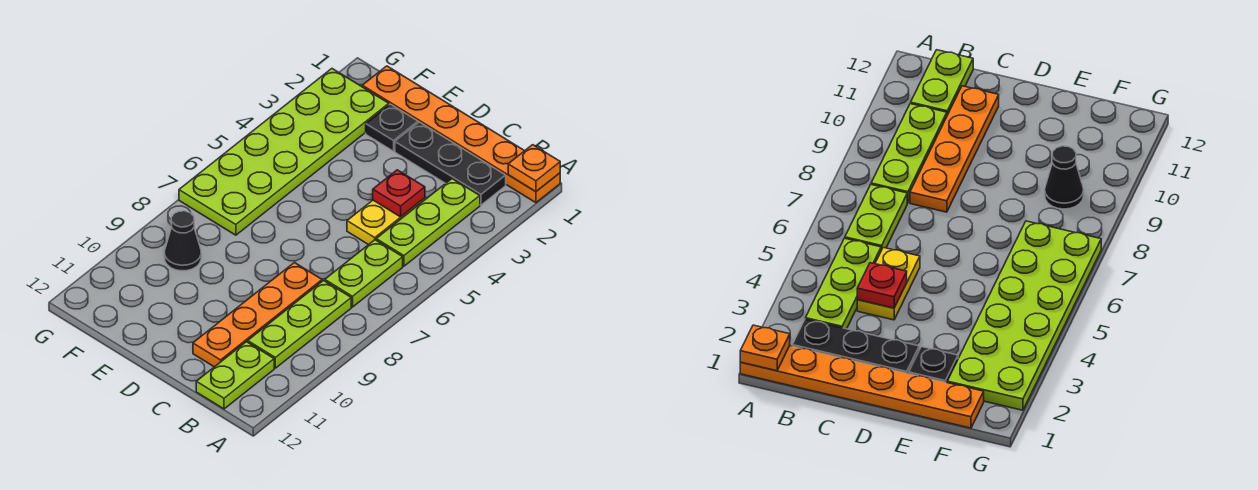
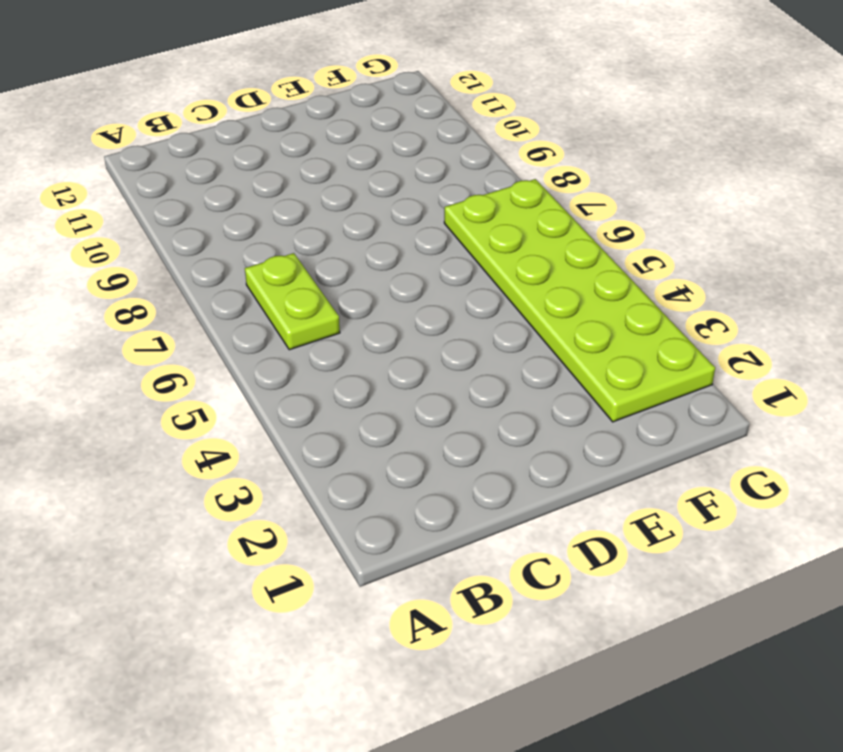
none -> orange 1x6 plate [362,66,560,203]
none -> black 1x3 plate [395,122,506,205]
none -> lime 1x3 plate [376,179,480,266]

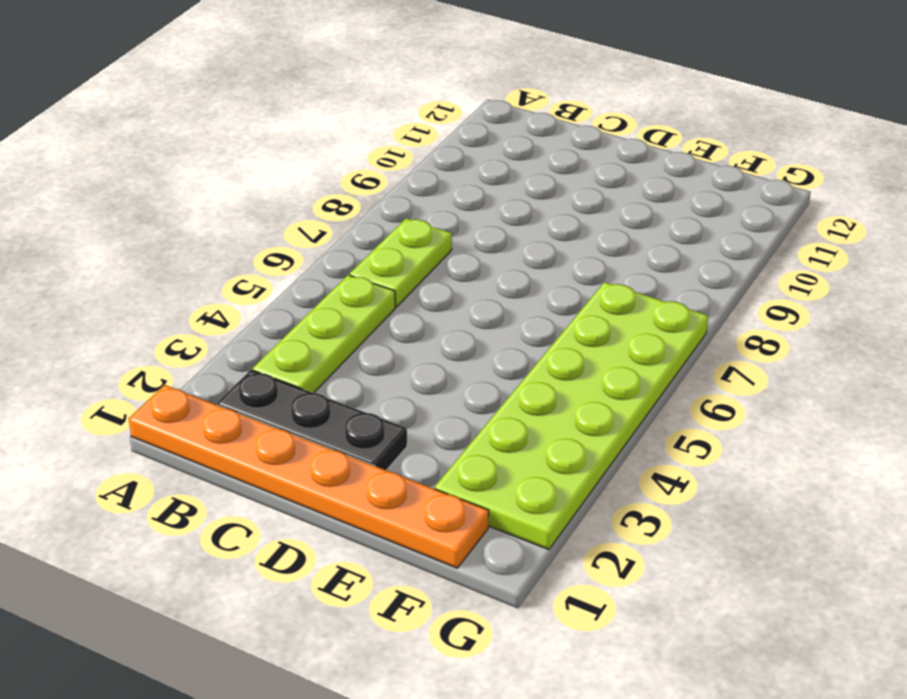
none -> lime 1x3 plate [248,281,351,368]
none -> lime 1x2 plate [196,342,274,409]
none -> yellow 1x2 plate [347,198,425,245]

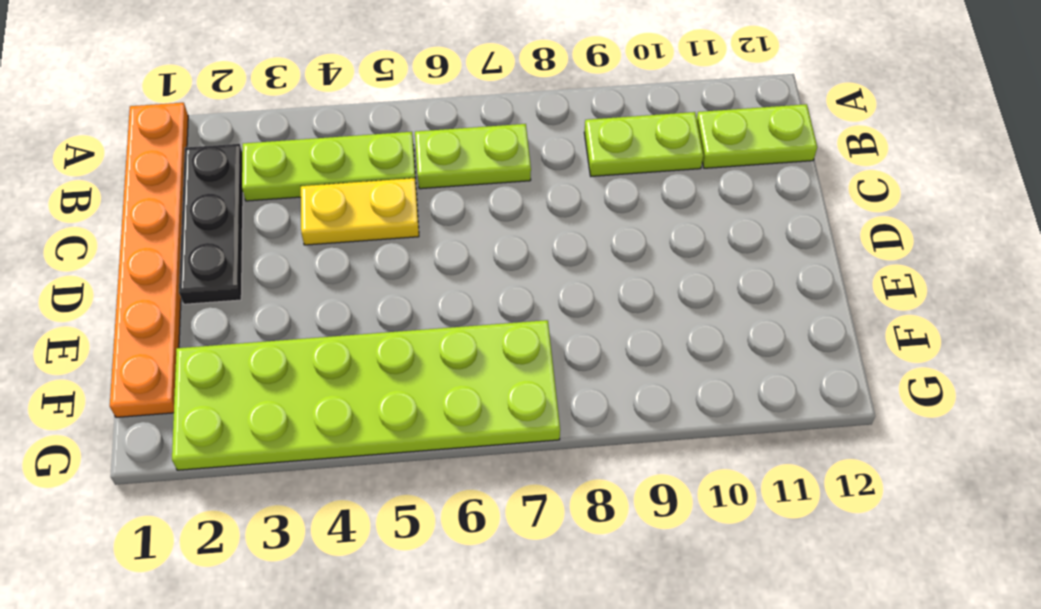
lime 1x2 plate [584,112,703,176] -> lime 1x3 plate [248,281,351,368]
none -> orange 1x4 plate [193,263,322,367]
none -> black 1x1 plate [366,104,418,151]
none -> black 1x1 cone [164,211,201,271]

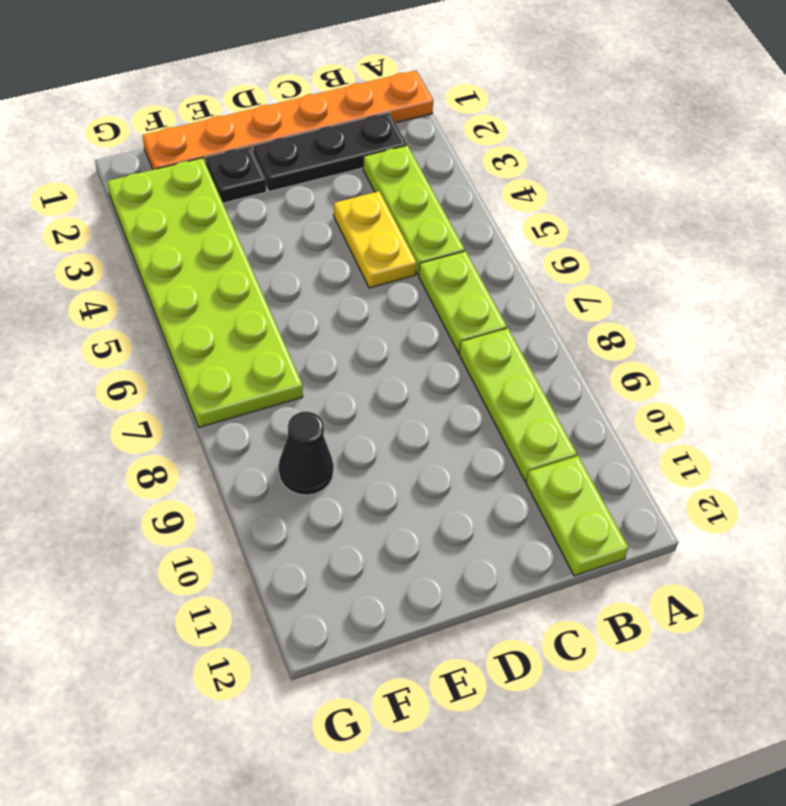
none -> orange 1x4 plate [193,263,322,367]
none -> orange 1x1 plate [508,145,560,192]
none -> red 1x1 plate [373,170,425,217]

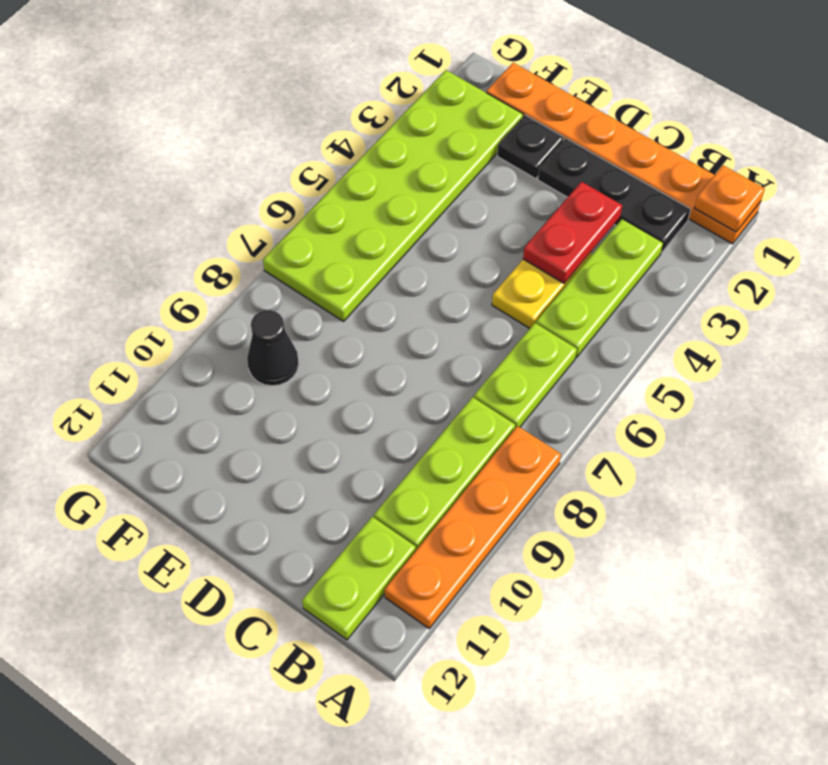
orange 1x4 plate [385,426,561,628] -> orange 1x4 plate moved to [193,263,322,367]
red 1x2 plate [523,182,622,283] -> red 1x1 plate [373,170,425,217]

